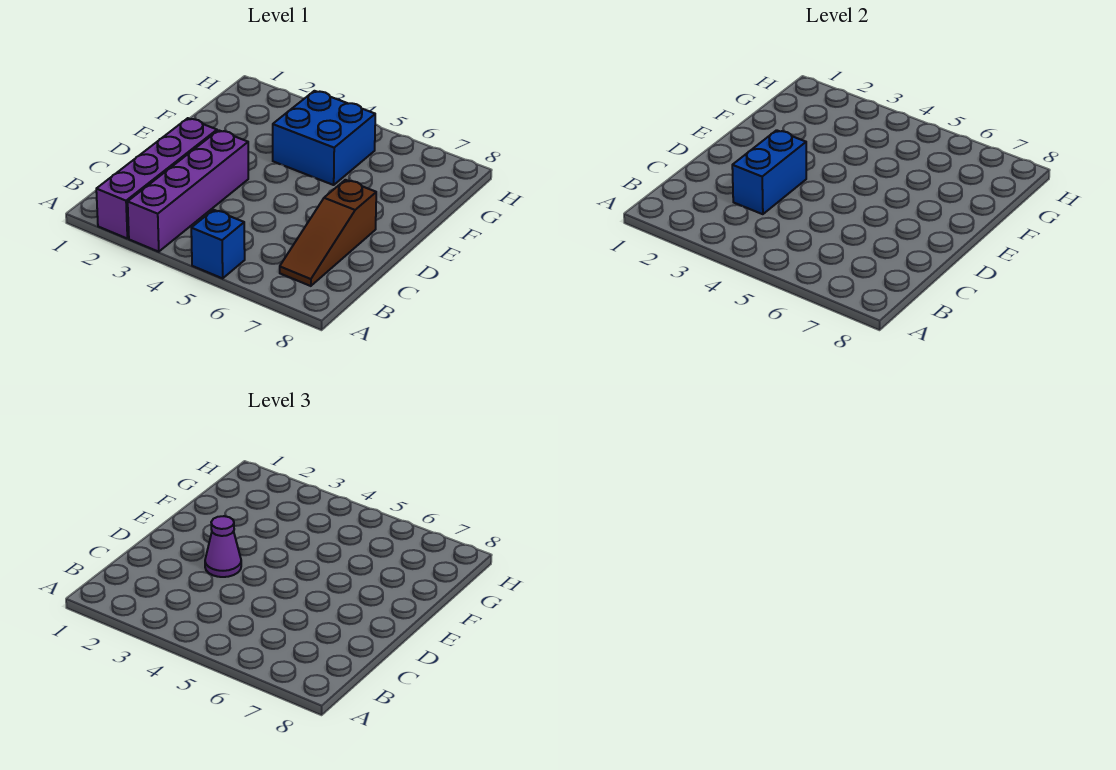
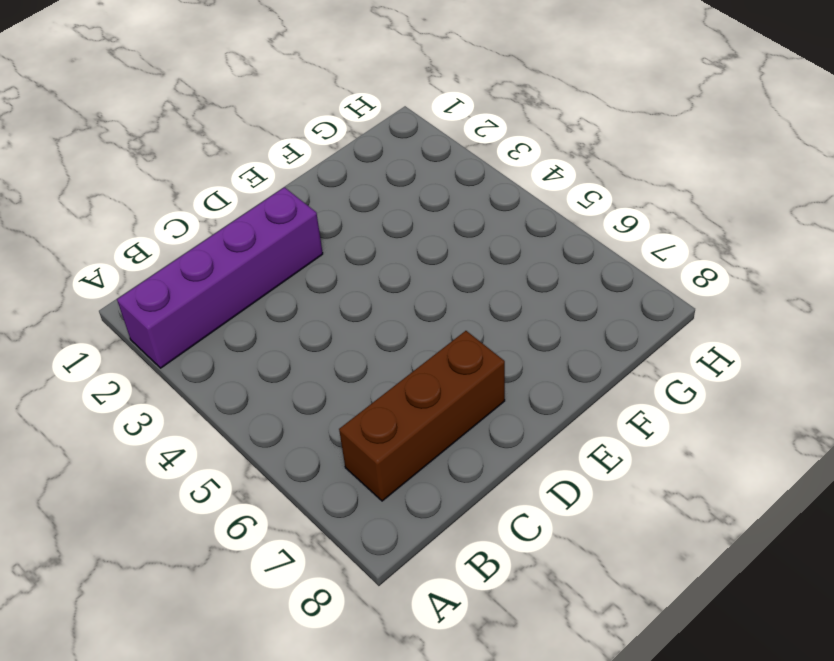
brown 1x3 brick [339,331,505,501] -> brown 1x3 slope [280,180,376,286]
none -> purple 1x4 brick [128,130,248,252]
none -> blue 1x1 brick [191,210,245,278]

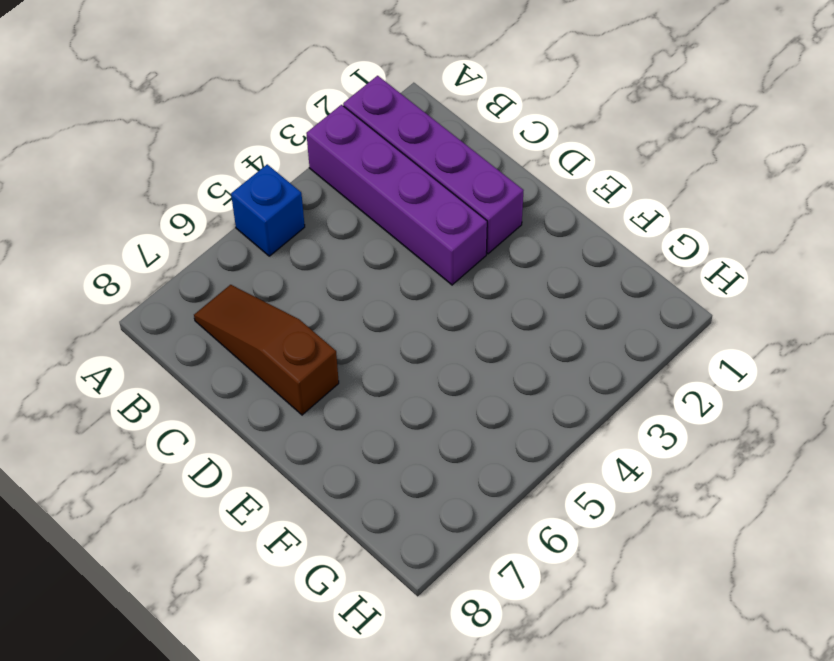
none -> blue 2x2 brick [273,91,375,185]
none -> blue 1x2 brick [732,130,806,214]

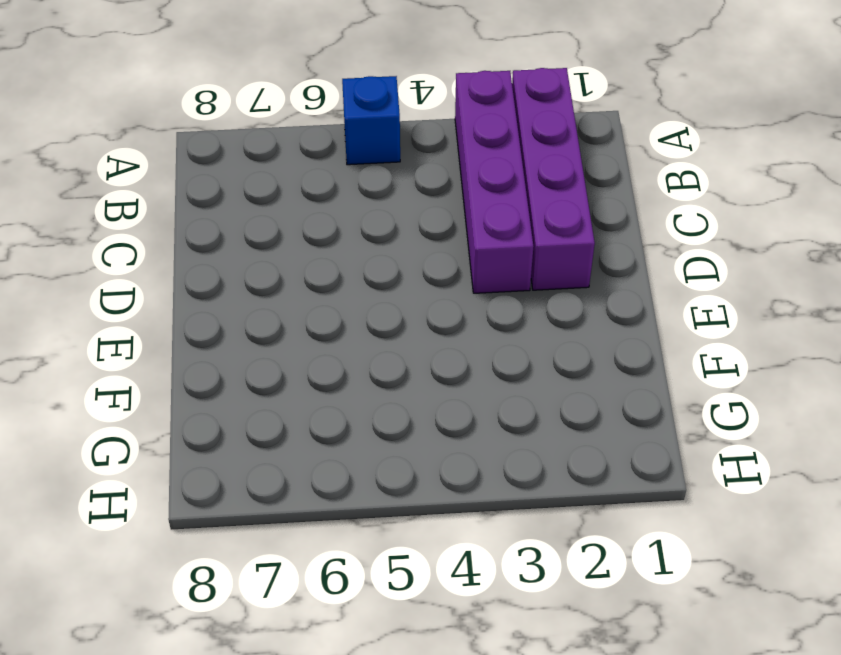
none -> brown 1x3 slope [280,180,376,286]
none -> blue 2x2 brick [273,91,375,185]

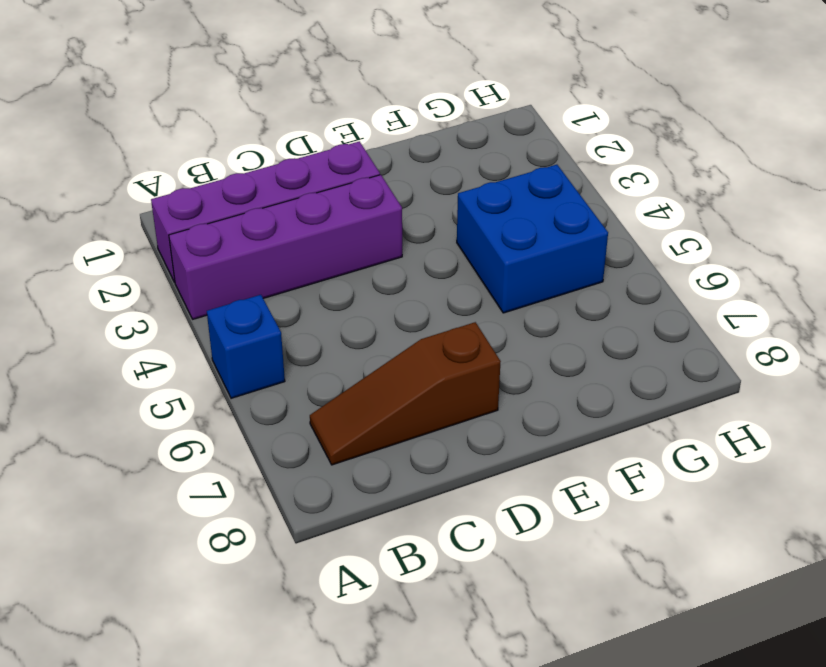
none -> blue 1x2 brick [732,130,806,214]
none -> purple 1x1 cone [205,516,241,577]

